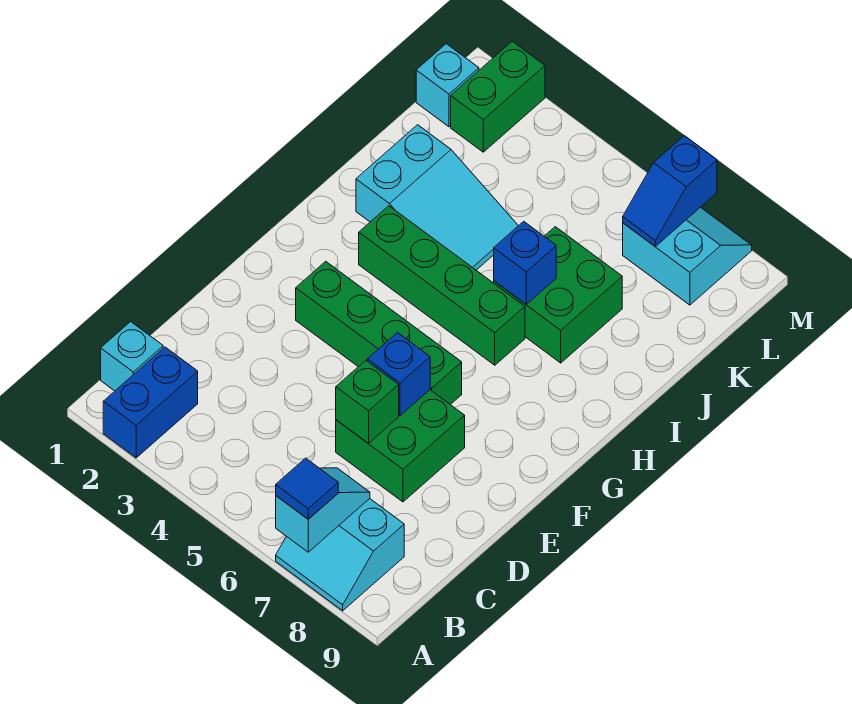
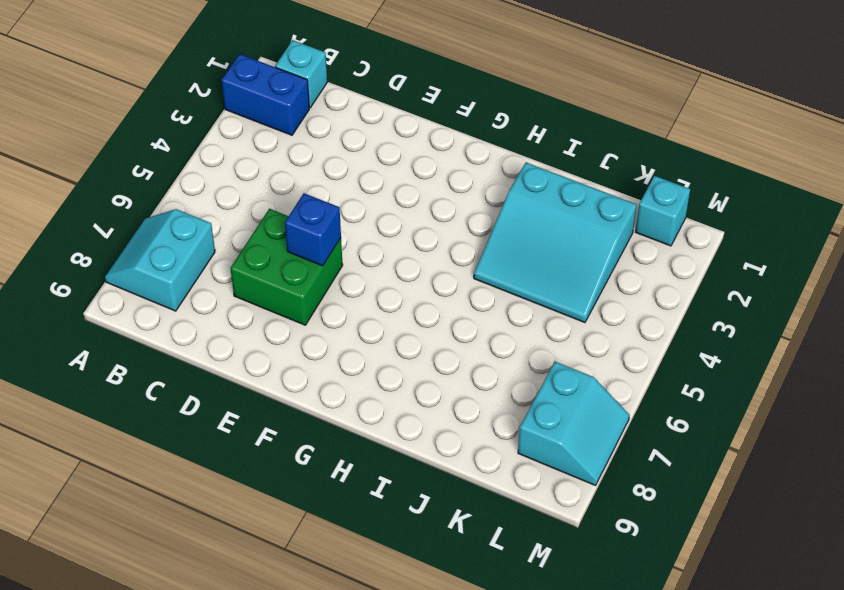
cyan 3x3 slope [474,163,637,323] -> cyan 2x3 slope [356,125,518,270]
none -> green 1x4 brick [296,261,462,405]
none -> green 1x4 brick [359,206,525,365]
none -> green 2x2 brick [494,227,622,363]

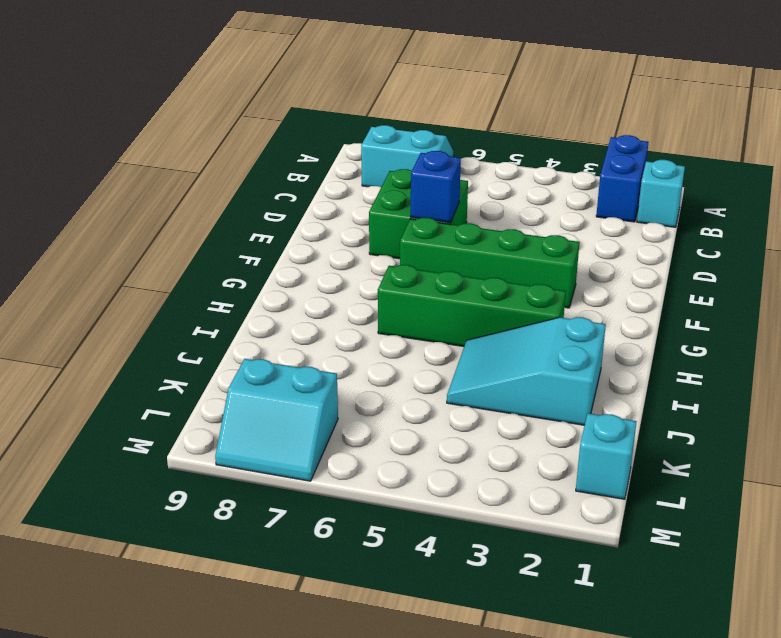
none -> green 2x2 brick [494,227,622,363]
none -> green 1x2 brick [451,41,545,152]
none -> cyan 1x2 slope [276,468,370,552]

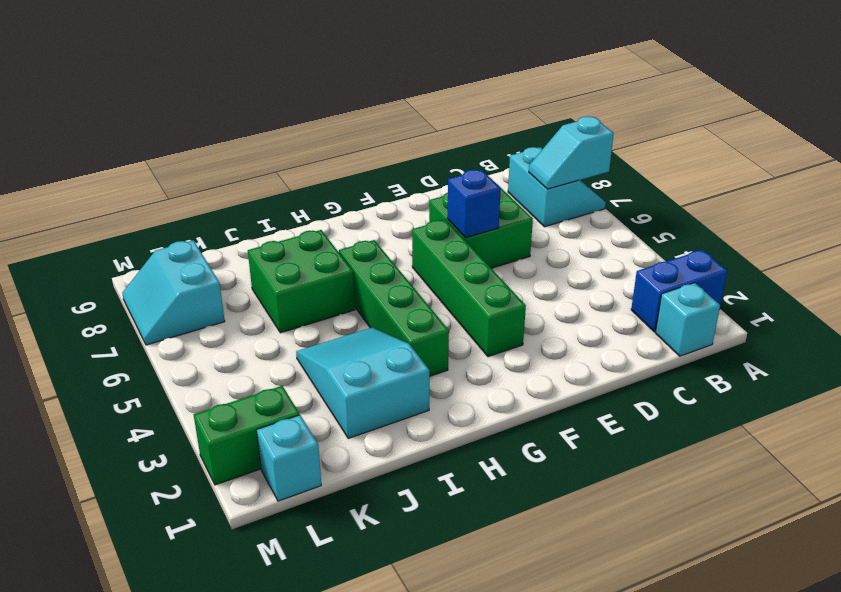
none -> green 1x1 brick [336,361,399,443]
none -> blue 1x1 brick [494,221,556,304]
none -> blue 1x2 slope [623,136,717,246]

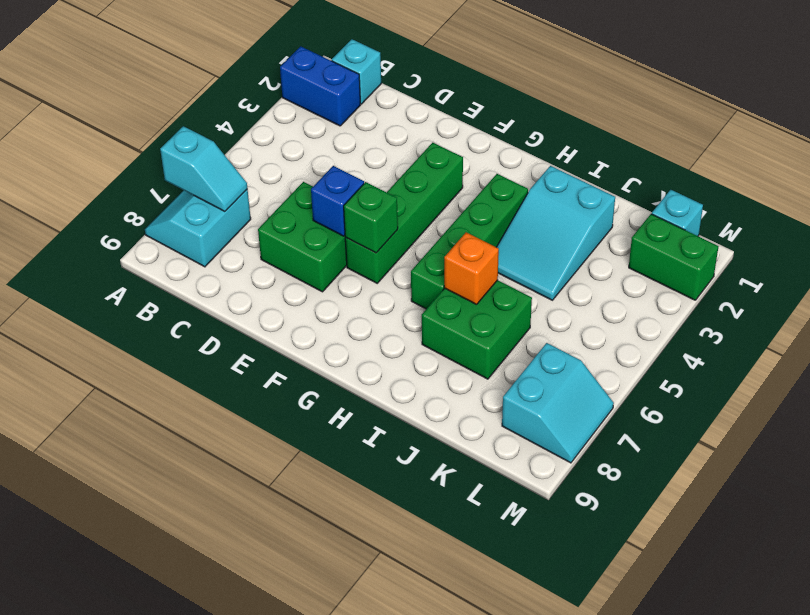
green 1x1 brick [344,182,398,253] -> green 1x1 brick moved to [336,361,399,443]
orange 1x1 brick [444,232,499,304] -> blue 1x1 brick [494,221,556,304]
none -> blue 1x2 slope [623,136,717,246]
none -> blue 1x1 tile [276,458,338,519]

